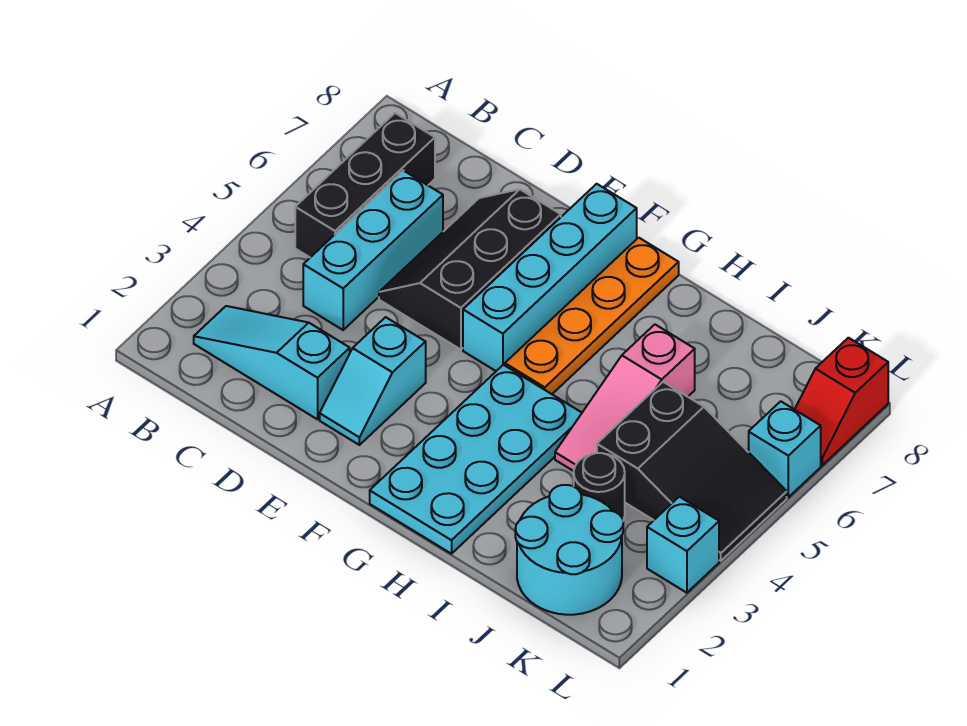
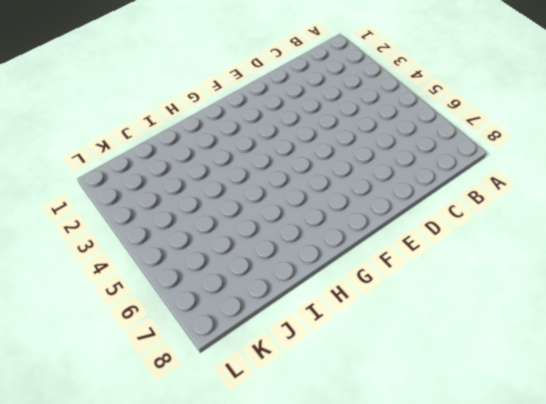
none -> cyan 1x3 slope [194,306,350,419]
none -> black 1x3 brick [295,113,435,257]
none -> cyan 1x3 brick [303,170,443,330]

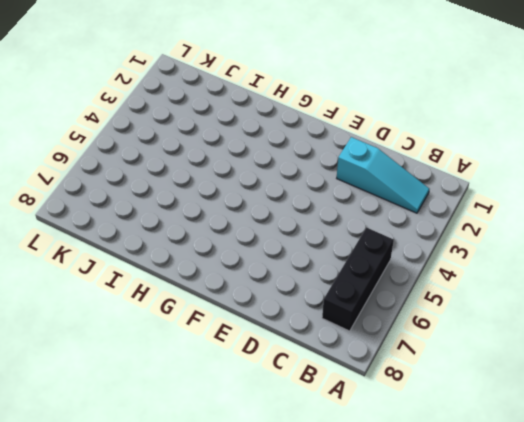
none -> cyan 1x3 brick [303,170,443,330]
none -> black 2x3 slope [379,189,561,350]
none -> cyan 1x2 slope [320,317,426,445]

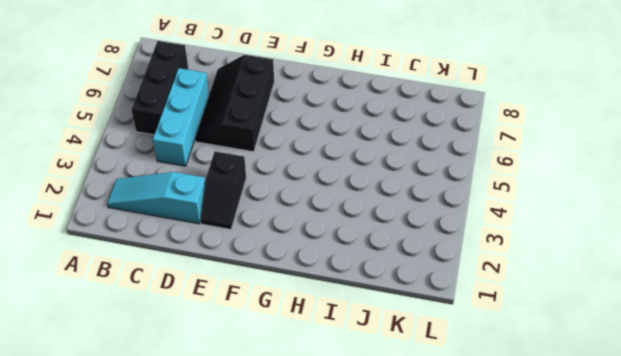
black 1x2 slope [201,151,246,229] -> cyan 1x2 slope [320,317,426,445]
none -> cyan 1x4 brick [463,184,637,371]
none -> cyan 2x4 plate [370,365,582,554]
none -> orange 1x4 plate [505,238,679,394]

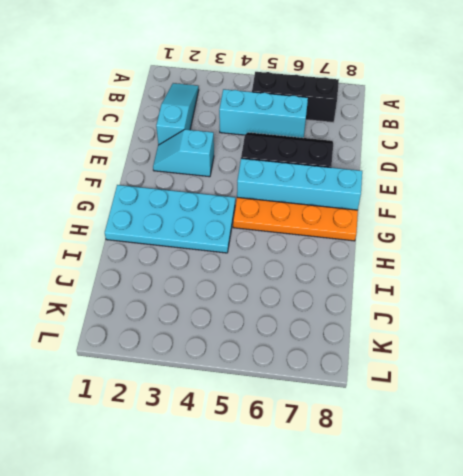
none -> pink 1x3 slope [555,325,695,471]
none -> cyan 2x2 round brick [515,485,623,615]
none -> black 1x1 round brick [574,453,625,520]

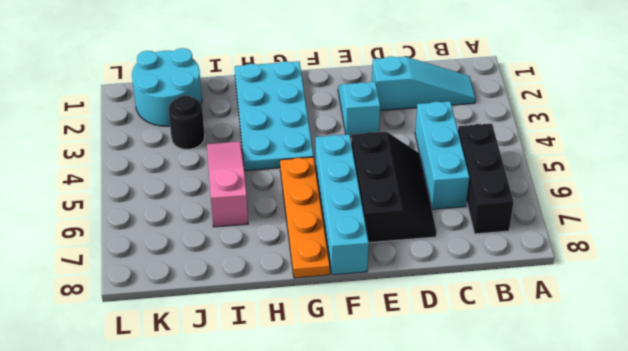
none -> black 2x3 slope [597,382,787,561]
none -> cyan 1x1 brick [647,497,719,593]
none -> cyan 1x1 brick [749,401,821,497]

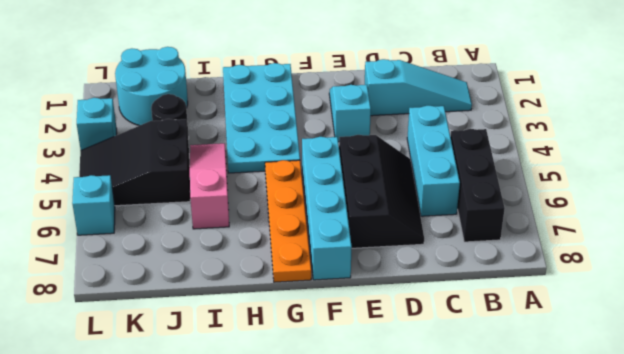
none -> red 1x2 slope [795,338,888,465]

